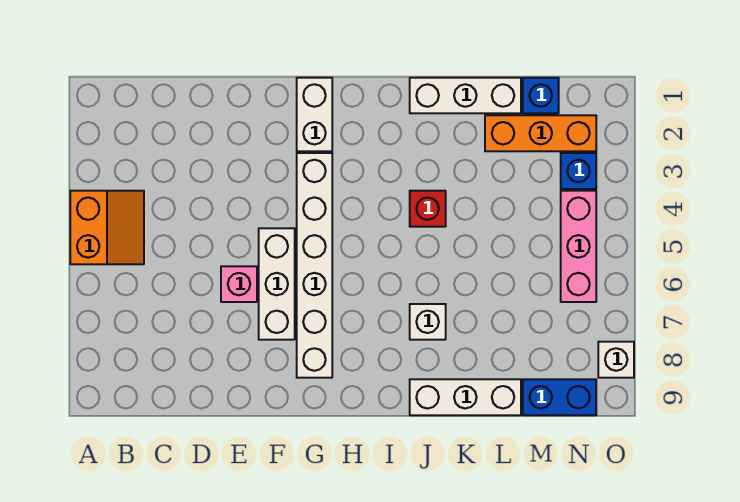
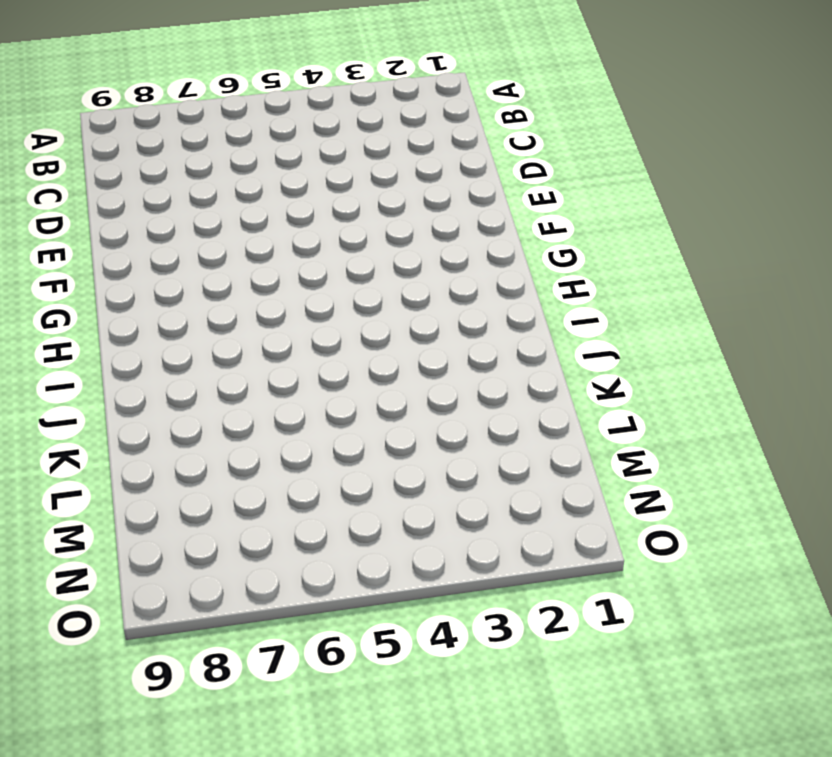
none -> orange 2x2 slope [70,191,144,264]
none -> pink 1x1 brick [221,266,257,302]
none -> white 1x3 brick [259,228,295,340]

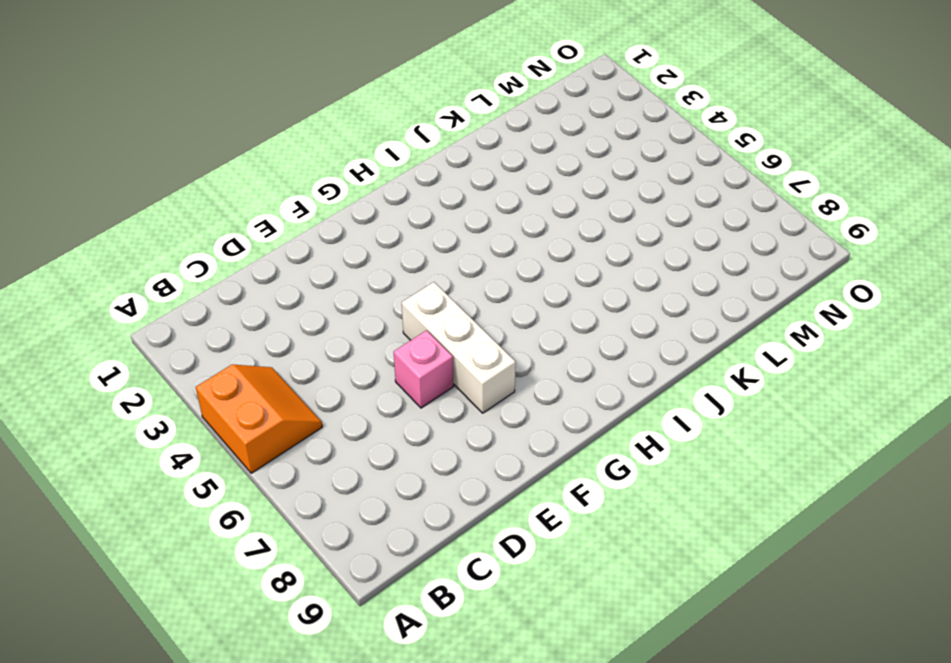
none -> white 1x2 brick [297,78,332,151]
none -> white 1x6 brick [297,153,332,378]
none -> white 1x3 brick [410,78,521,113]

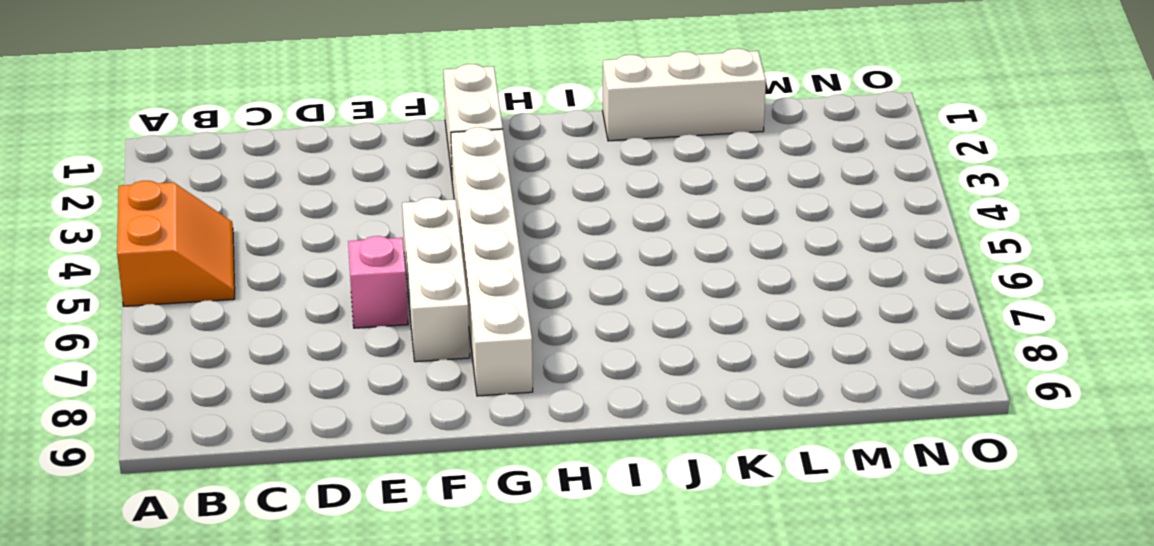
none -> red 1x1 brick [410,191,446,227]
none -> white 1x1 brick [410,304,446,340]
none -> white 1x3 brick [410,379,521,415]

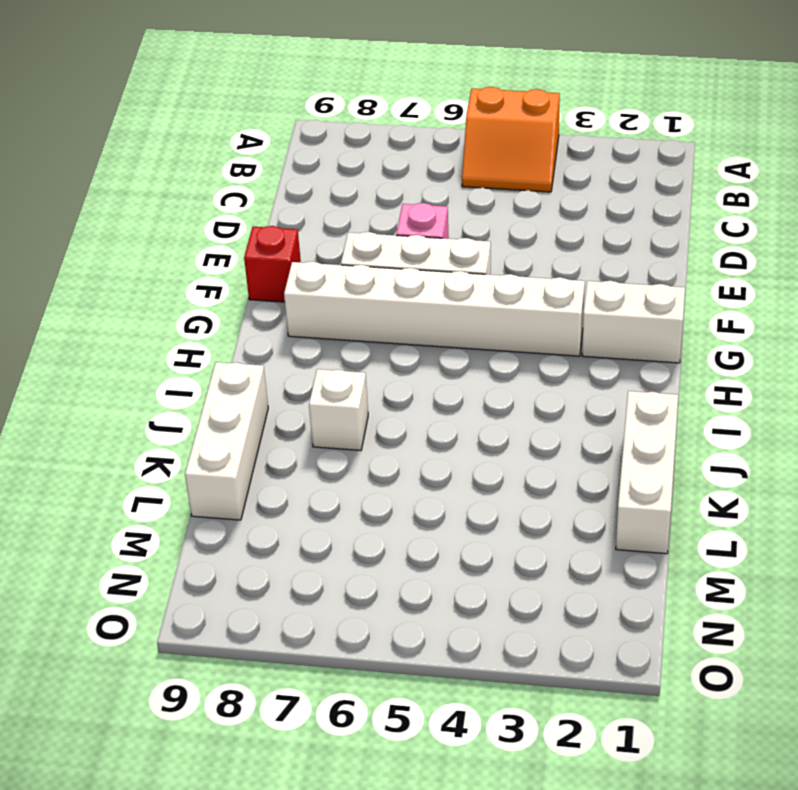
red 1x1 brick [244,226,301,302] -> red 1x1 brick moved to [410,191,446,227]
none -> orange 1x3 brick [485,115,596,151]
none -> blue 1x1 brick [523,78,559,113]
none -> blue 1x2 brick [523,379,596,415]

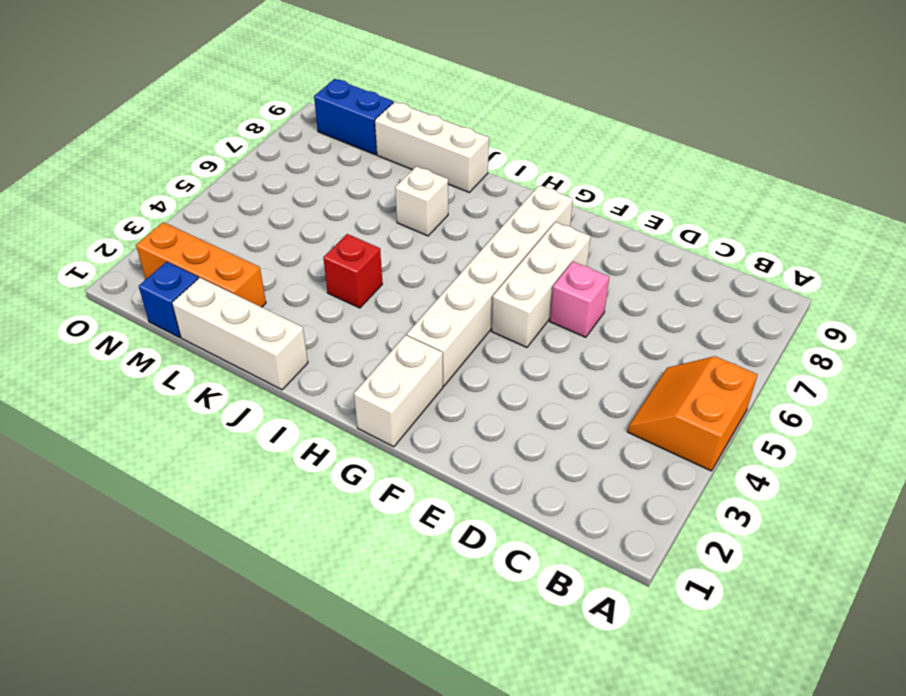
none -> blue 1x1 brick [561,153,596,189]
none -> pink 1x3 brick [561,191,596,302]
none -> white 1x1 brick [598,342,634,378]

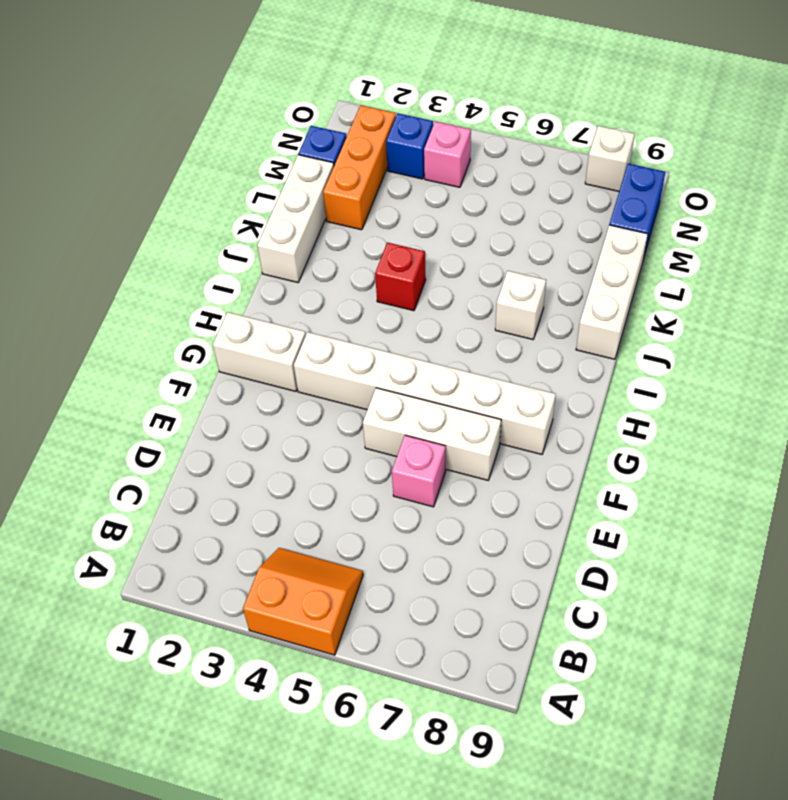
pink 1x1 brick [424,122,471,187] -> pink 1x3 brick [561,191,596,302]

